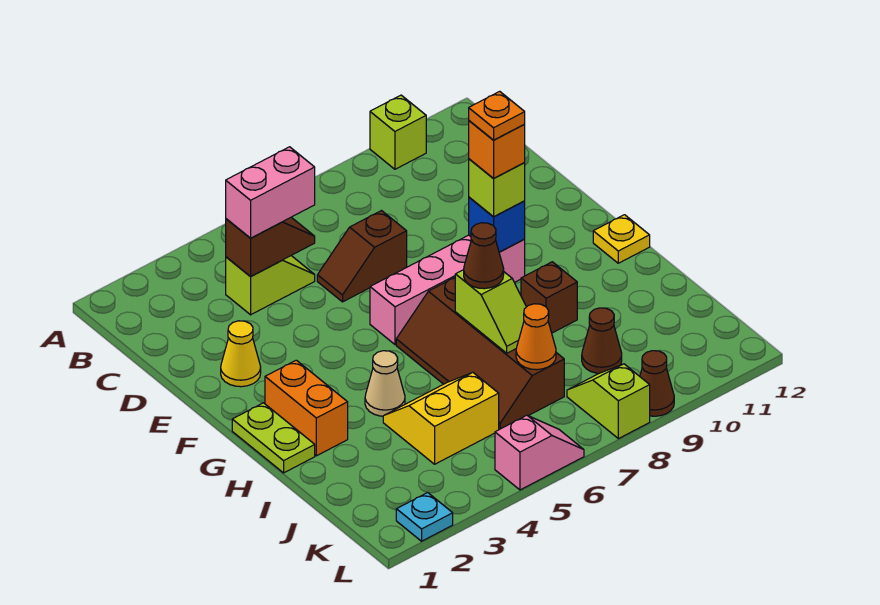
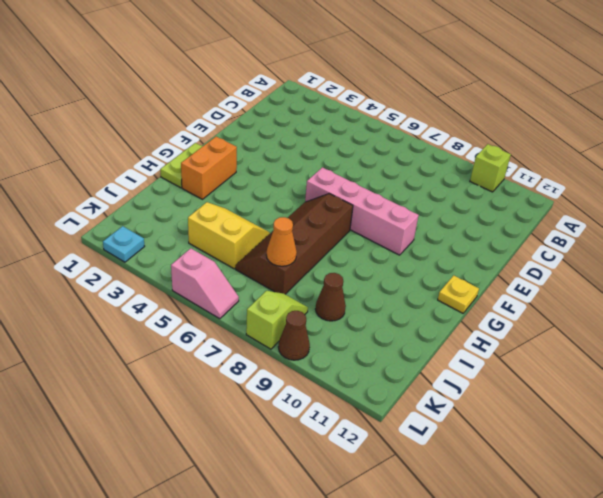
none -> lime 1x2 slope [226,256,315,315]
none -> brown 1x2 slope [317,211,407,302]
none -> yellow 1x1 cone [221,321,261,387]

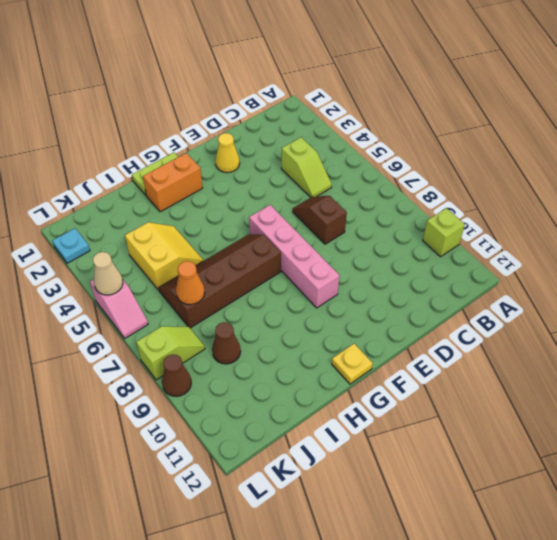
tan 1x1 cone [93,252,123,295] -> tan 1x1 cone moved to [365,351,405,416]
none -> brown 1x1 brick [521,262,577,333]
none -> brown 1x2 slope [226,217,315,277]
none -> blue 1x1 brick [469,197,525,252]

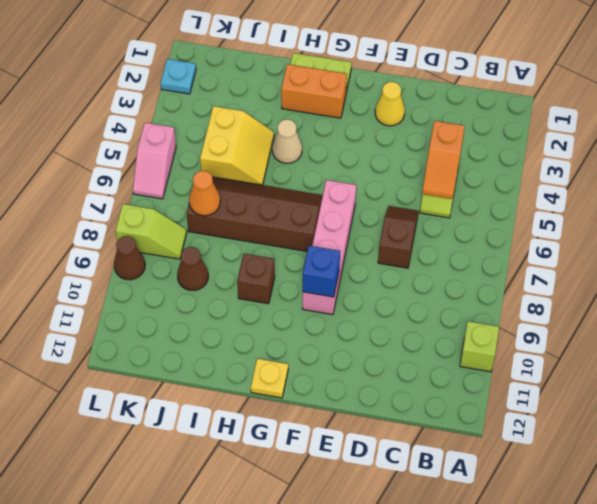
orange 1x2 slope [422,121,465,199] -> brown 1x2 slope [226,217,315,277]
none -> lime 1x2 slope [455,270,526,353]
none -> pink 1x2 brick [226,147,315,238]
none -> lime 1x1 brick [469,159,525,217]

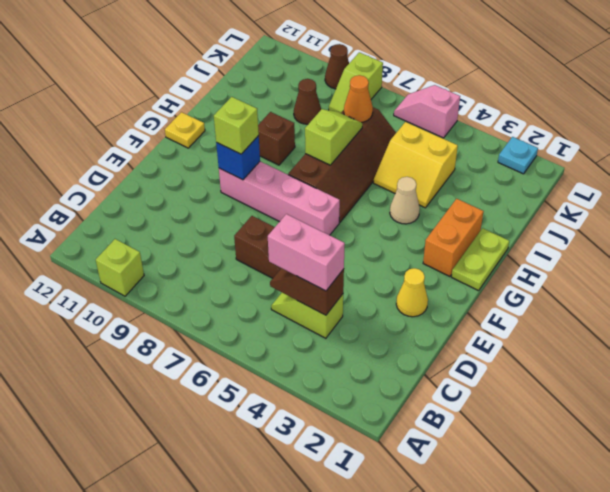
none -> brown 1x1 cone [464,223,504,289]
none -> orange 1x1 brick [469,121,525,179]
none -> orange 1x1 plate [469,91,525,140]

